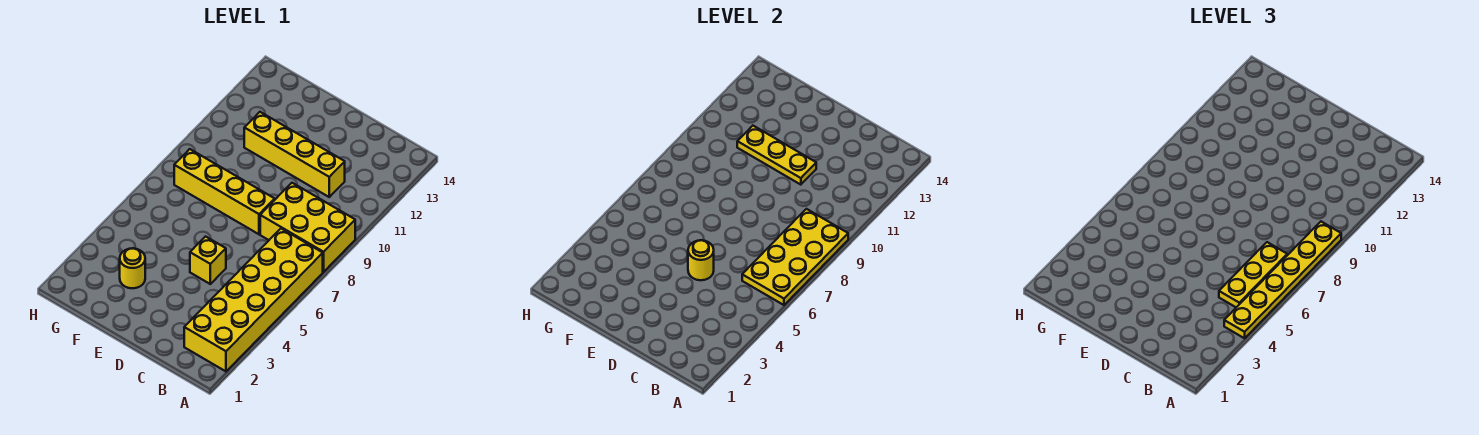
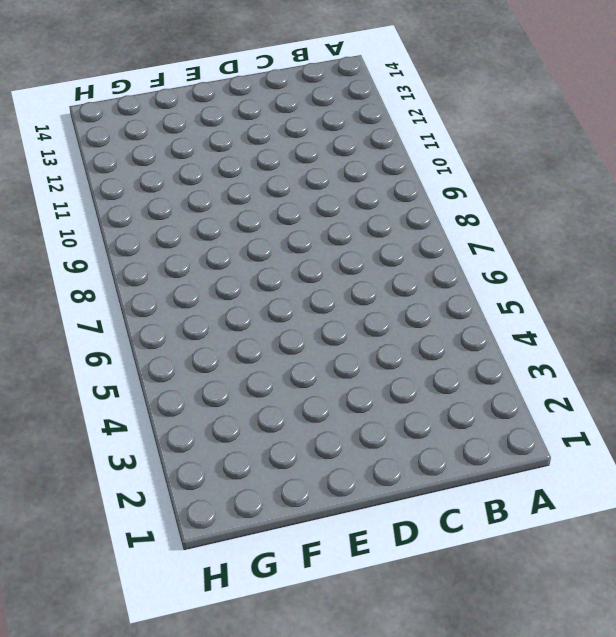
none -> yellow 2x6 brick [184,229,323,371]
none -> yellow 2x3 brick [260,183,355,272]

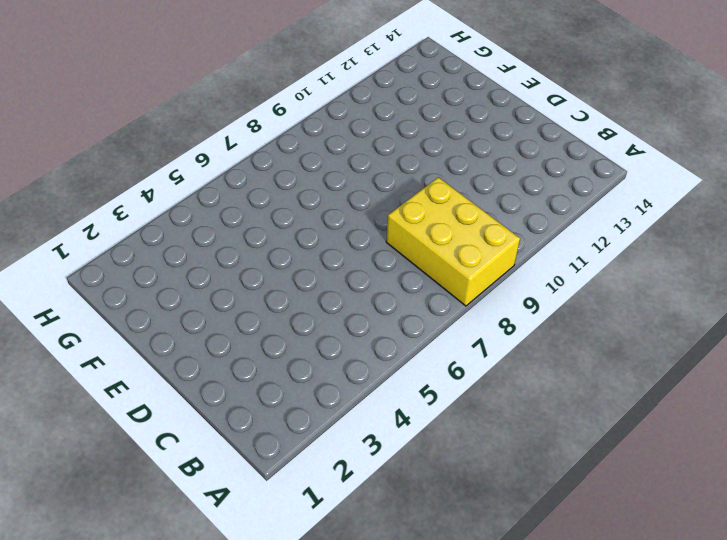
none -> yellow 2x6 brick [184,229,323,371]
none -> yellow 1x4 brick [244,112,345,197]

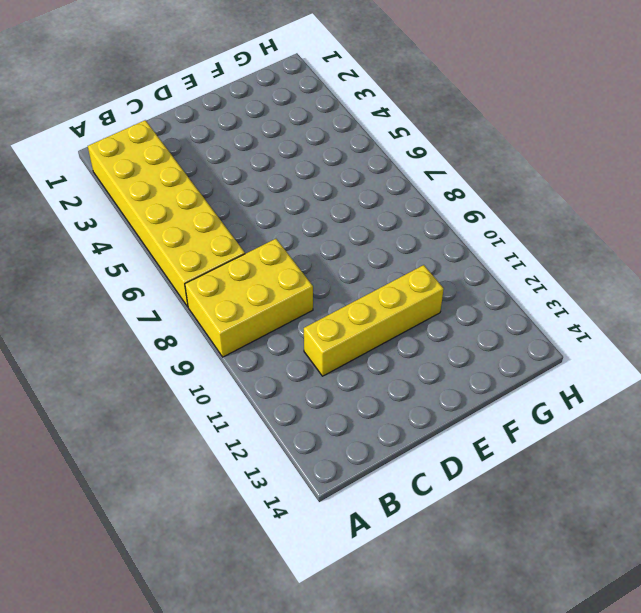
none -> yellow 1x1 brick [190,237,226,284]
none -> yellow 1x4 brick [174,149,275,234]

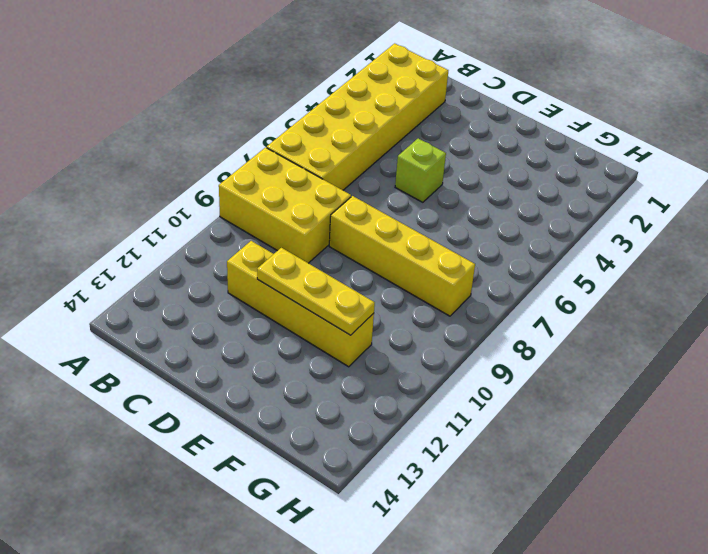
lime 1x1 brick [395,138,446,202] -> yellow 1x1 brick [190,237,226,284]
none -> yellow 1x1 round brick [120,248,145,288]
none -> yellow 2x4 plate [742,209,848,305]

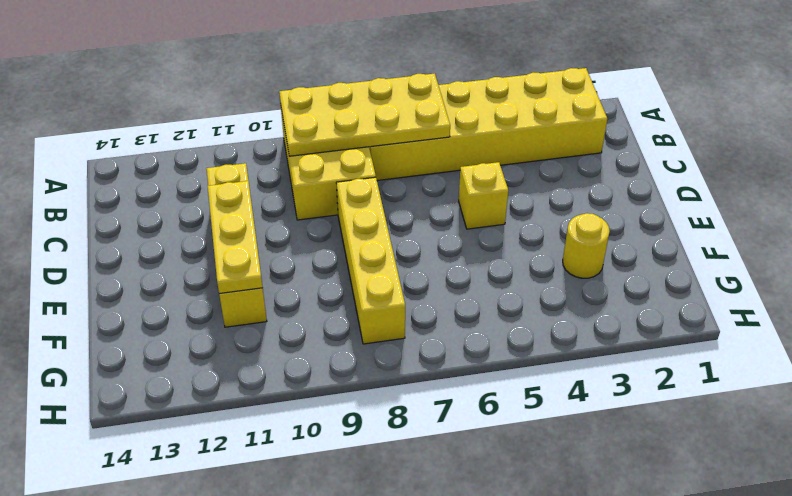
none -> yellow 1x1 round brick [688,240,714,280]
none -> yellow 1x6 plate [1224,222,1341,338]

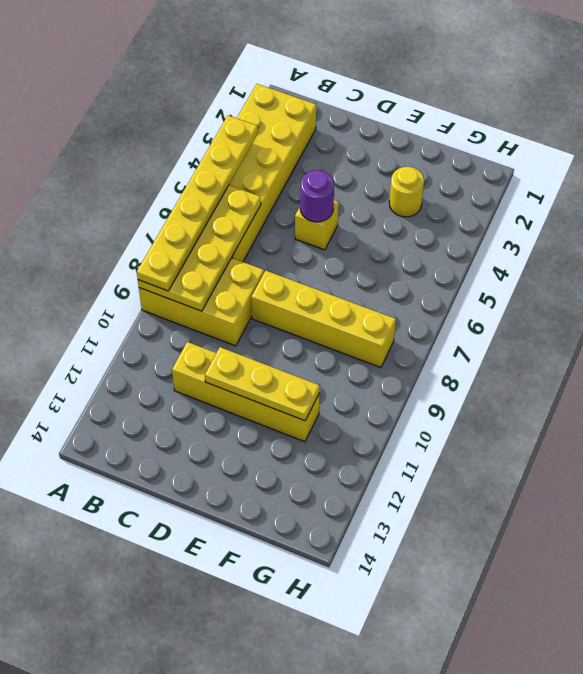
purple 1x1 round brick [300,170,334,222] -> yellow 1x1 round brick [688,240,714,280]
none -> yellow 1x3 plate [1219,242,1287,307]

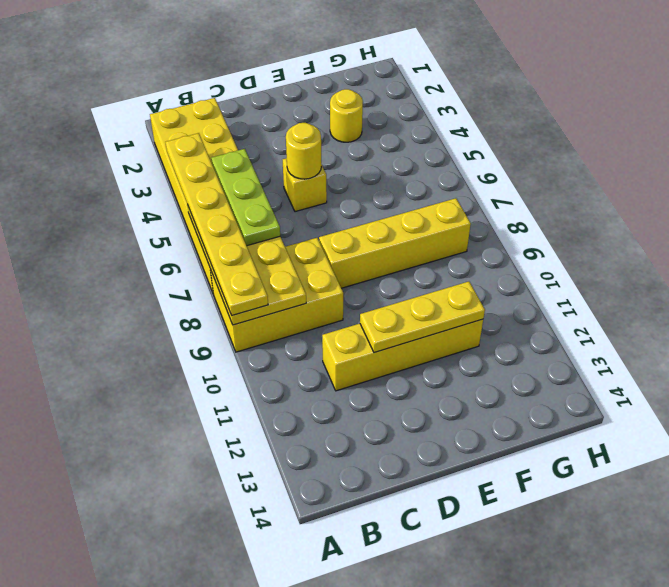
lime 1x3 plate [211,149,280,246] -> yellow 1x3 plate [1219,242,1287,307]

